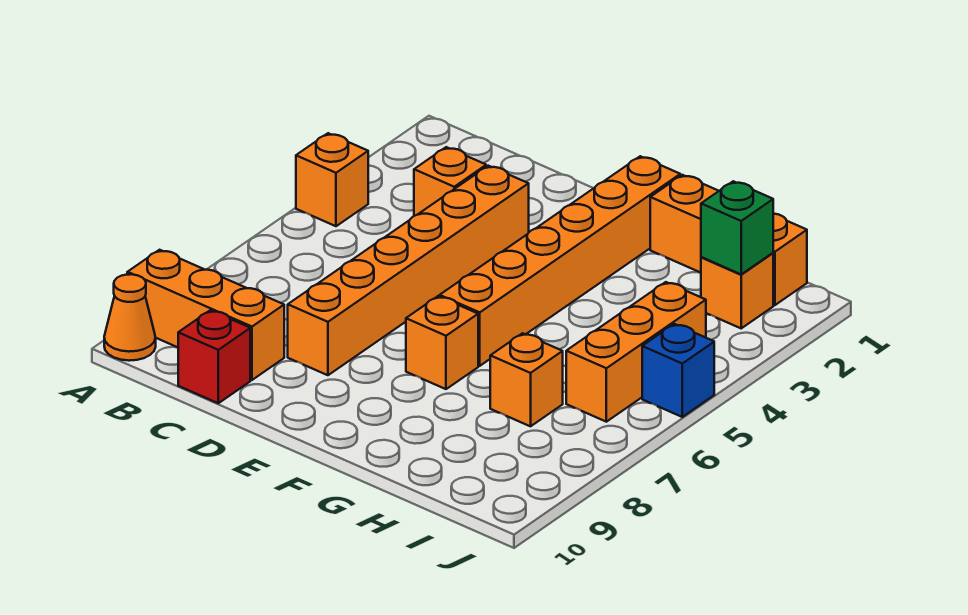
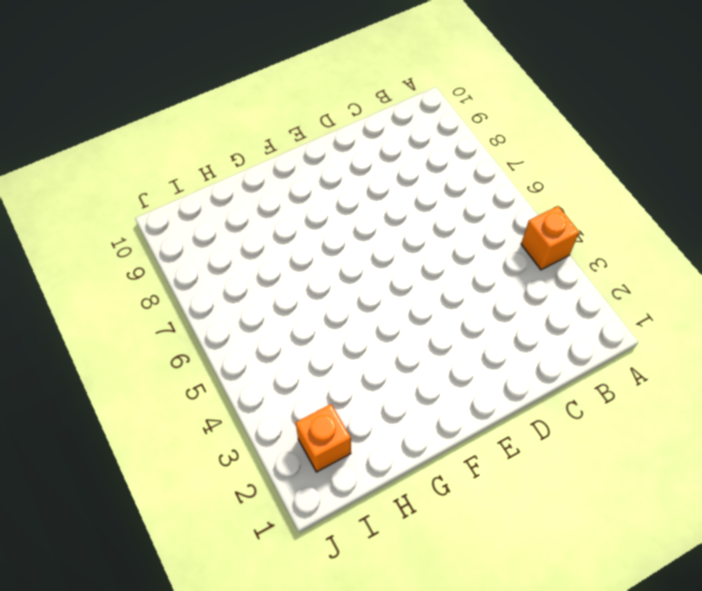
none -> orange 1x3 brick [127,250,284,380]
none -> orange 1x1 cone [104,274,156,361]
none -> orange 1x1 brick [414,147,486,216]

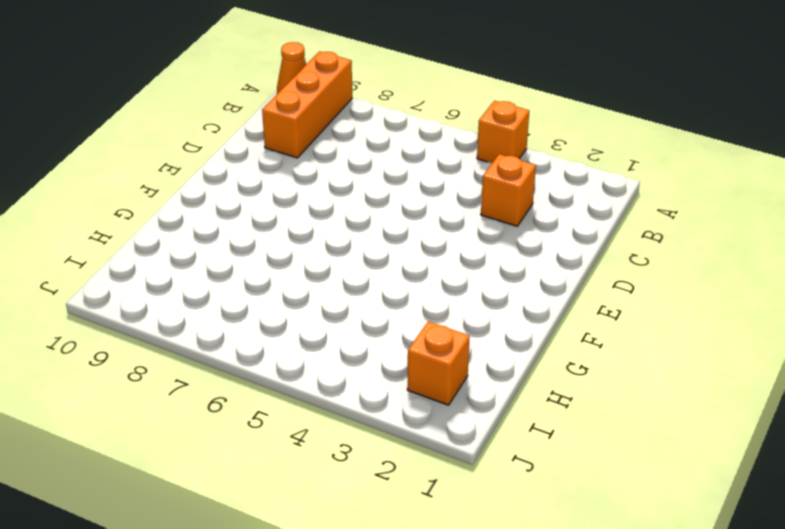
none -> red 1x1 brick [178,310,250,403]
none -> orange 1x6 brick [288,166,529,375]
none -> orange 1x6 brick [440,156,680,366]

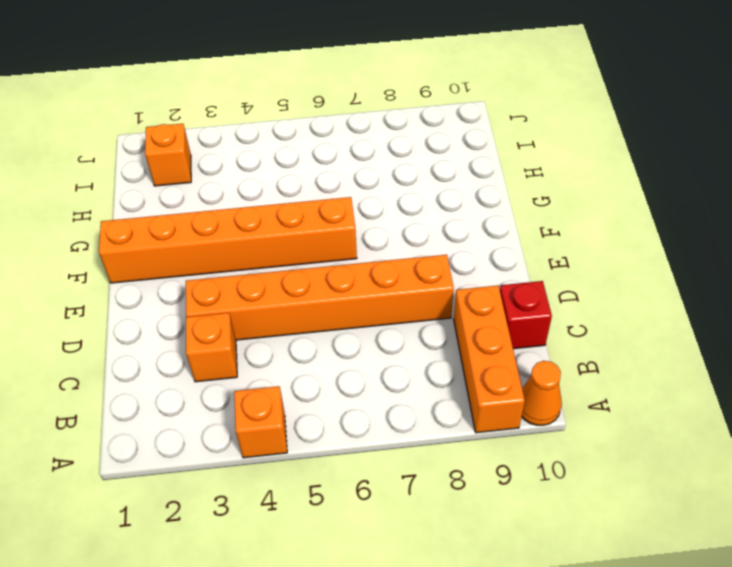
none -> orange 1x1 brick [406,296,478,389]
none -> orange 1x3 brick [650,175,807,305]
none -> orange 1x1 brick [490,333,563,426]

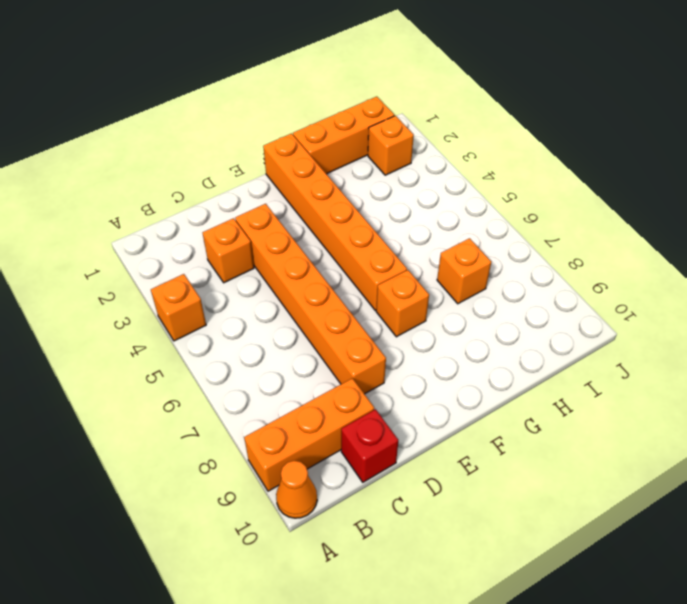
none -> orange 1x3 brick [566,282,706,422]
none -> blue 1x1 brick [642,324,714,417]
none -> green 1x1 brick [701,181,773,274]

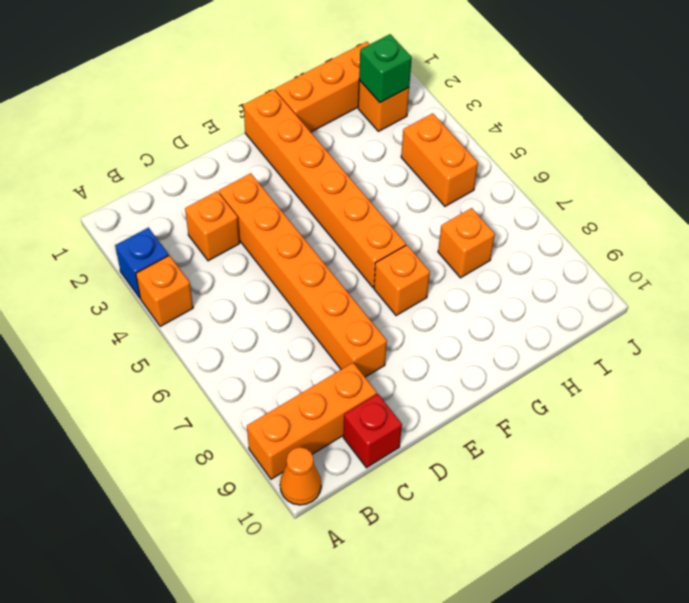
blue 1x1 brick [115,228,169,298] -> blue 1x1 brick moved to [642,324,714,417]
orange 1x2 brick [401,113,478,206] -> orange 1x3 brick [566,282,706,422]

